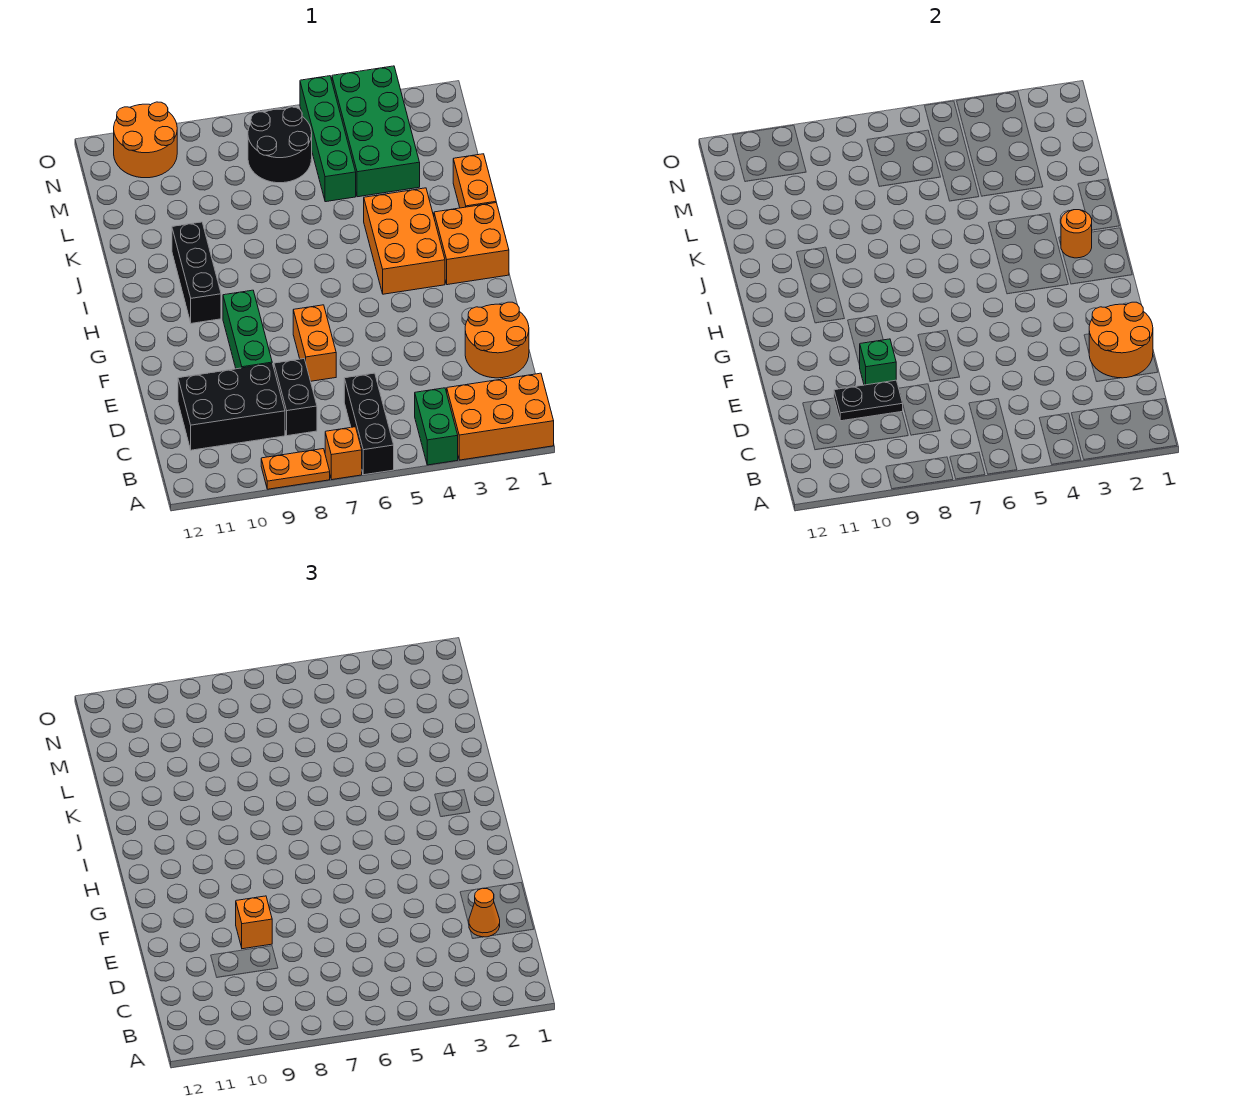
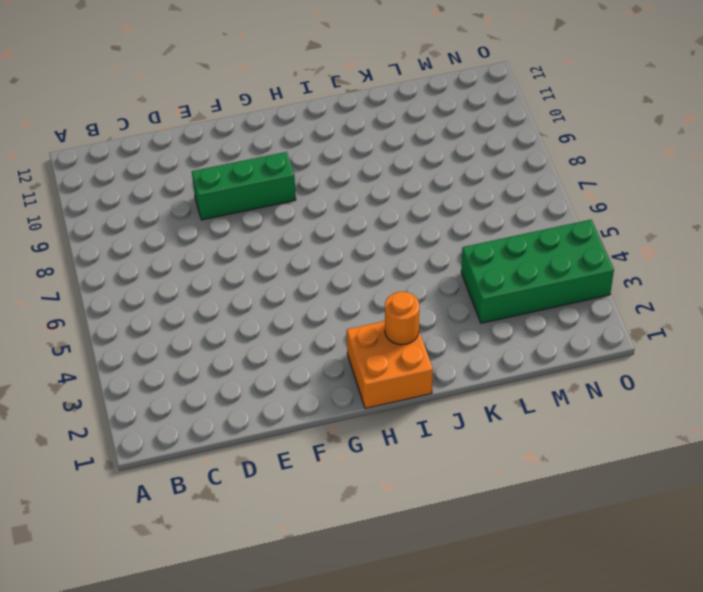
none -> orange 2x3 brick [447,373,554,460]
none -> green 1x2 brick [415,388,458,465]
none -> black 1x3 brick [344,373,394,475]

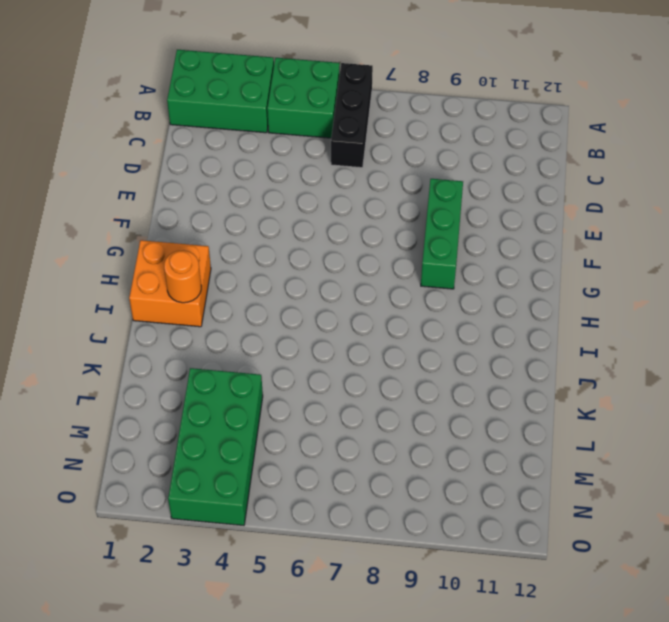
green 2x3 brick [167,50,274,133] -> orange 2x3 brick [447,373,554,460]
green 2x2 brick [267,58,340,138] -> green 1x2 brick [415,388,458,465]
none -> orange 1x1 brick [325,427,362,480]
none -> orange 1x2 plate [261,449,330,489]
none -> black 1x2 brick [274,359,317,436]

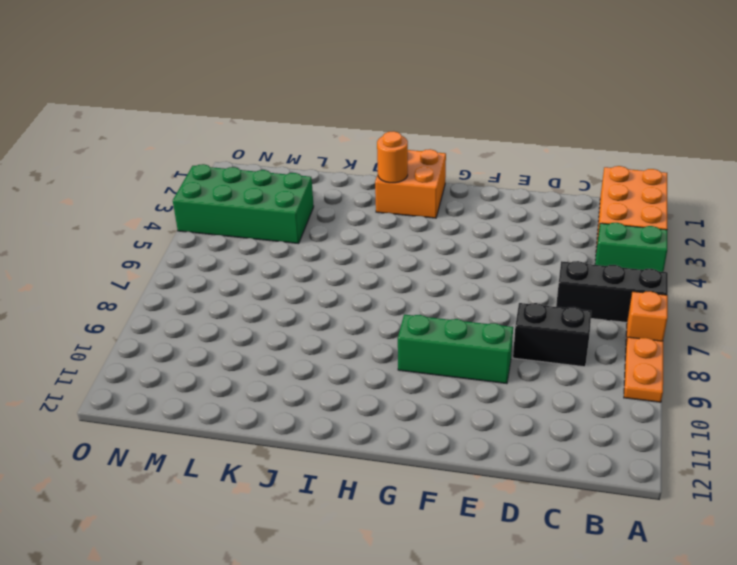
none -> black 2x3 brick [178,363,285,450]
none -> orange 2x2 round brick [465,302,529,378]
none -> orange 1x2 brick [293,305,336,381]

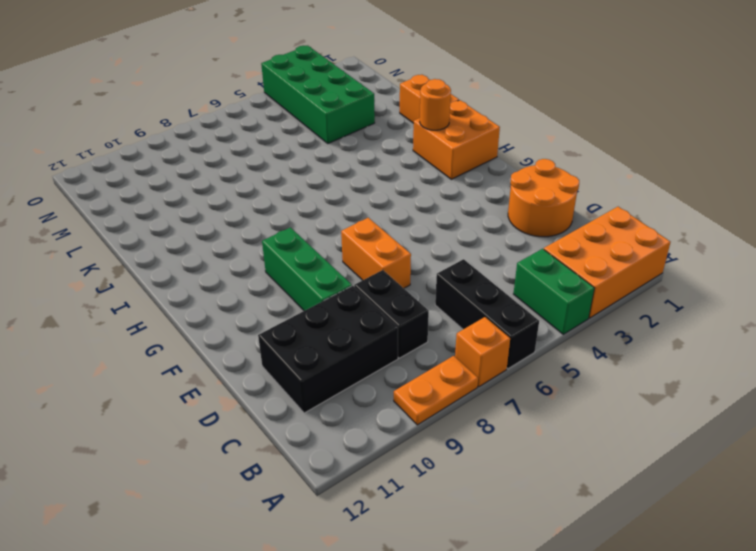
none -> orange 2x3 brick [364,188,445,294]
none -> black 1x3 brick [172,222,221,323]
none -> green 1x4 brick [300,76,356,202]

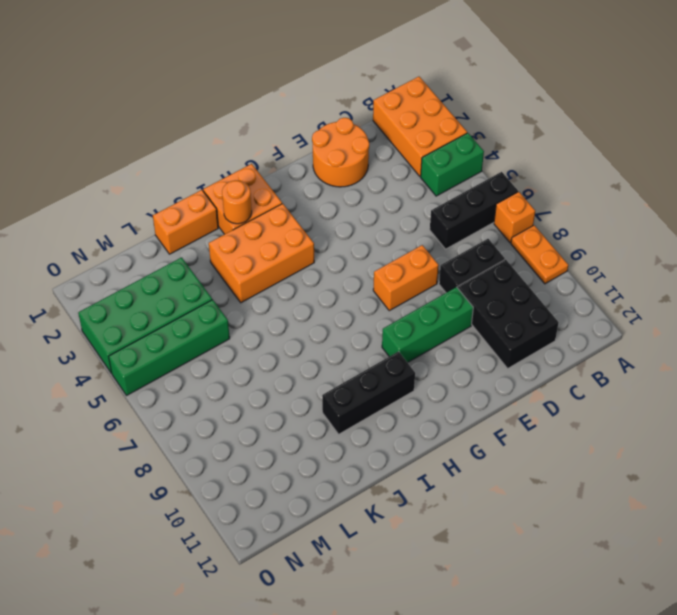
none -> black 2x2 round brick [248,107,312,183]
none -> orange 2x2 round brick [114,102,177,178]
none -> orange 2x2 round brick [1089,302,1153,378]

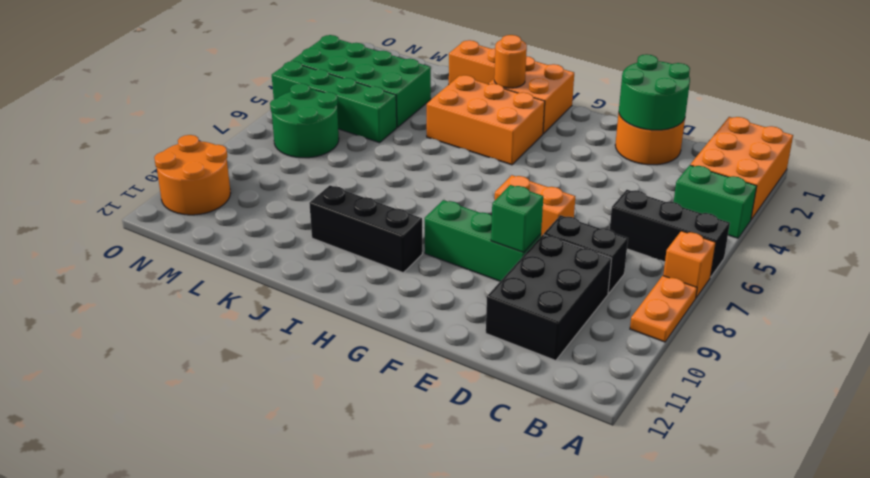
green 2x2 round brick [619,54,690,130] -> orange 2x2 round brick [1089,302,1153,378]
green 2x2 round brick [270,83,339,158] -> black 2x2 round brick [248,107,312,183]
none -> black 1x2 plate [834,380,903,421]
none -> orange 1x1 cone [469,888,500,937]
none -> orange 1x1 brick [236,896,272,949]

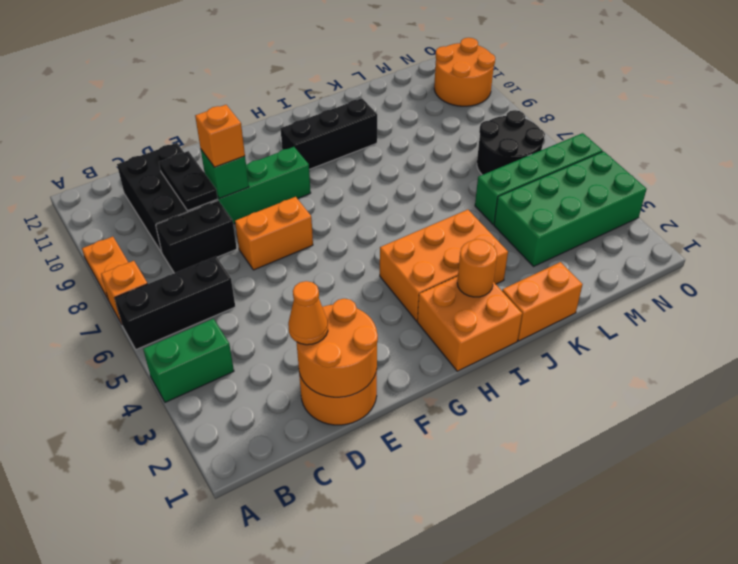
none -> orange 2x3 brick [447,373,554,460]

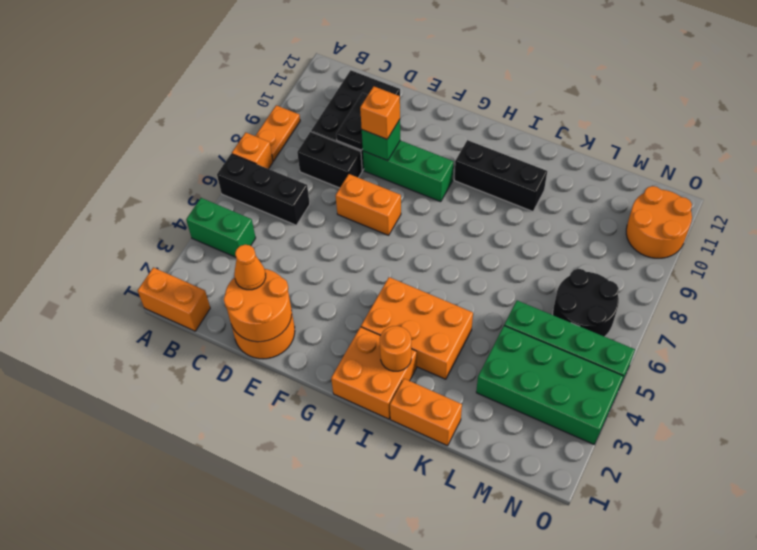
orange 1x2 brick [138,267,210,331] -> orange 2x3 brick [447,373,554,460]

